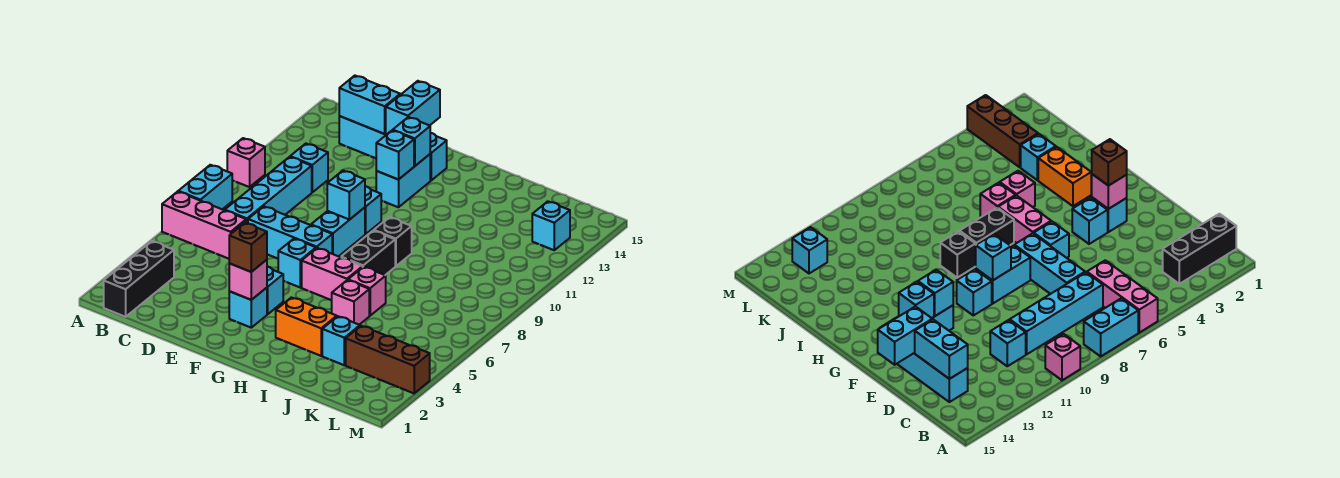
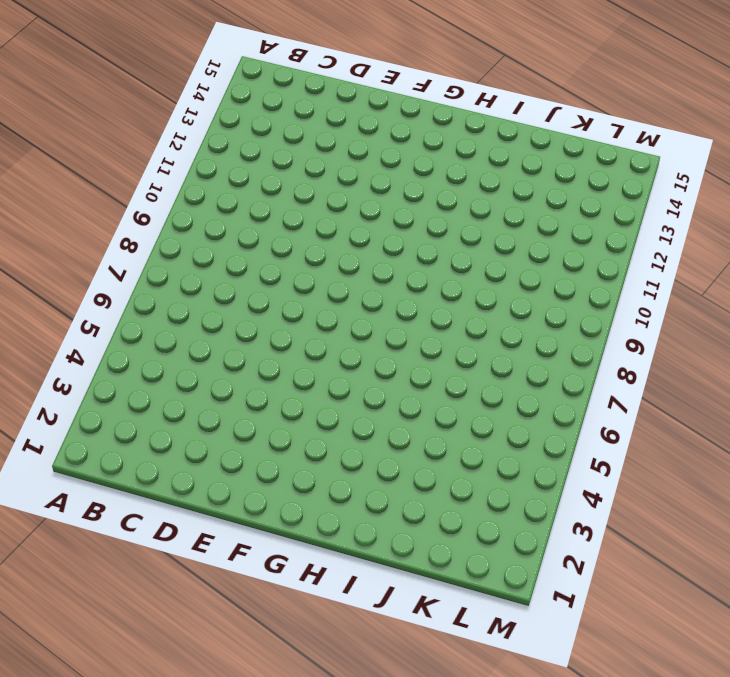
none -> pink 1x3 brick [162,192,246,259]
none -> cyan 1x2 brick [178,165,233,209]
none -> pink 1x1 brick [227,138,265,187]
none -> black 1x3 brick [104,241,174,317]

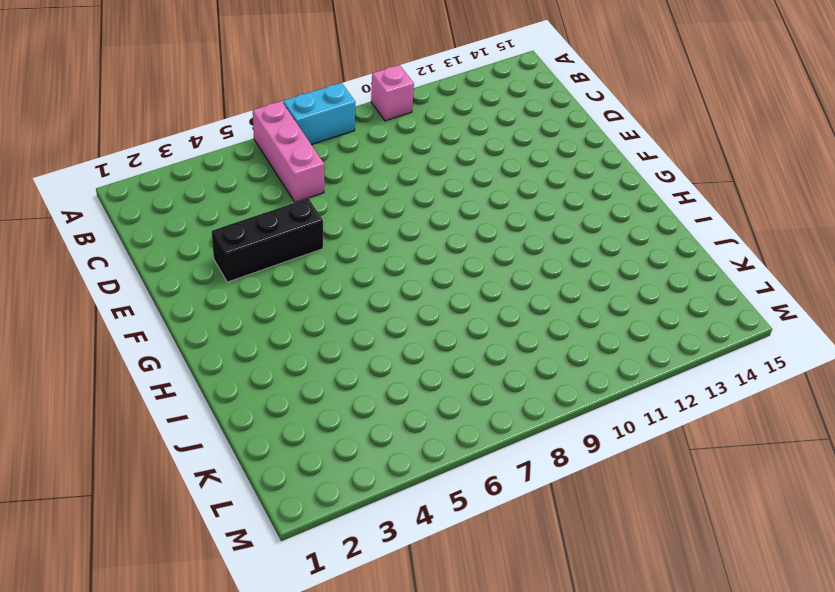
black 1x3 brick [212,198,323,282] -> black 1x3 brick moved to [104,241,174,317]
none -> cyan 1x4 brick [225,157,312,224]
none -> cyan 1x1 brick [290,144,328,192]
none -> cyan 1x4 brick [339,116,447,180]
none -> cyan 1x3 brick [248,206,332,259]

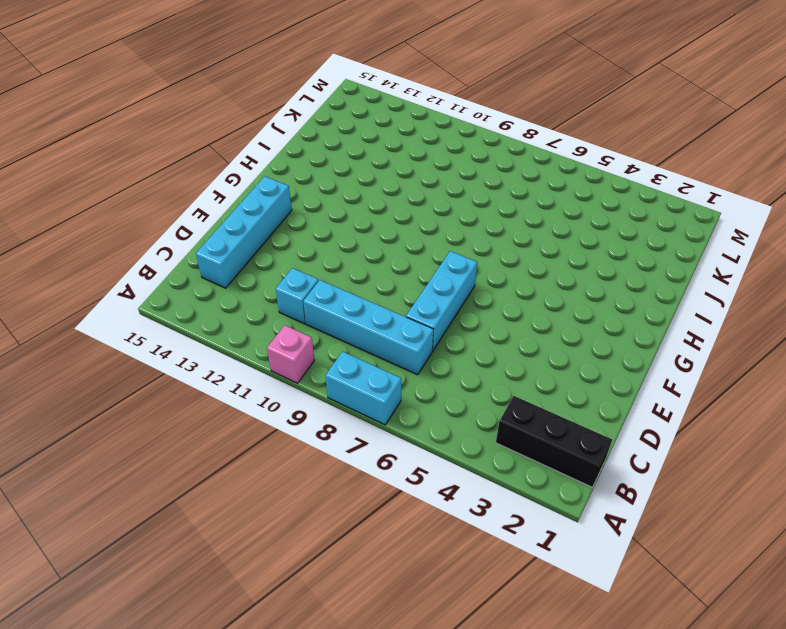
none -> pink 1x3 brick [162,192,246,259]
none -> cyan 1x1 brick [229,288,267,328]
none -> cyan 1x1 brick [267,267,283,314]
none -> cyan 1x1 brick [278,239,316,287]

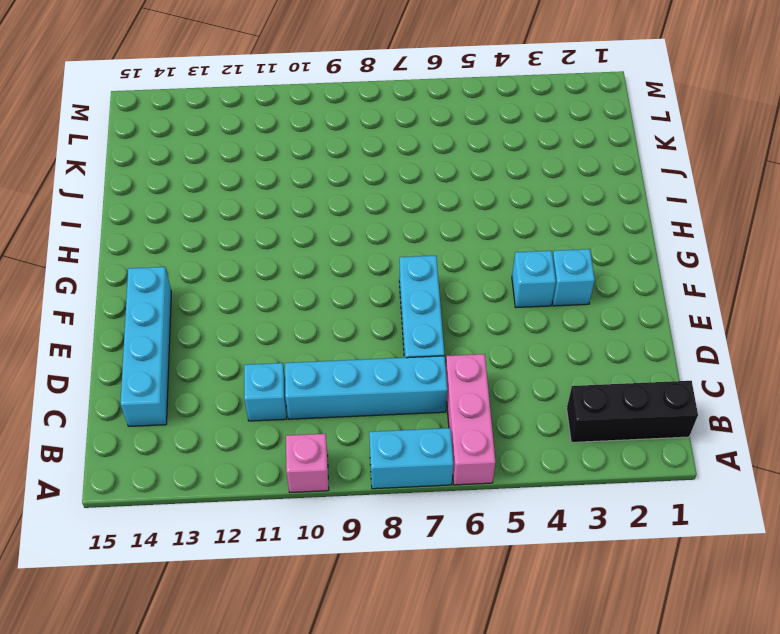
none -> cyan 1x1 brick [278,239,316,287]
none -> cyan 1x2 brick [311,207,365,256]
none -> cyan 1x1 brick [365,186,381,234]
none -> cyan 1x2 brick [376,154,430,207]

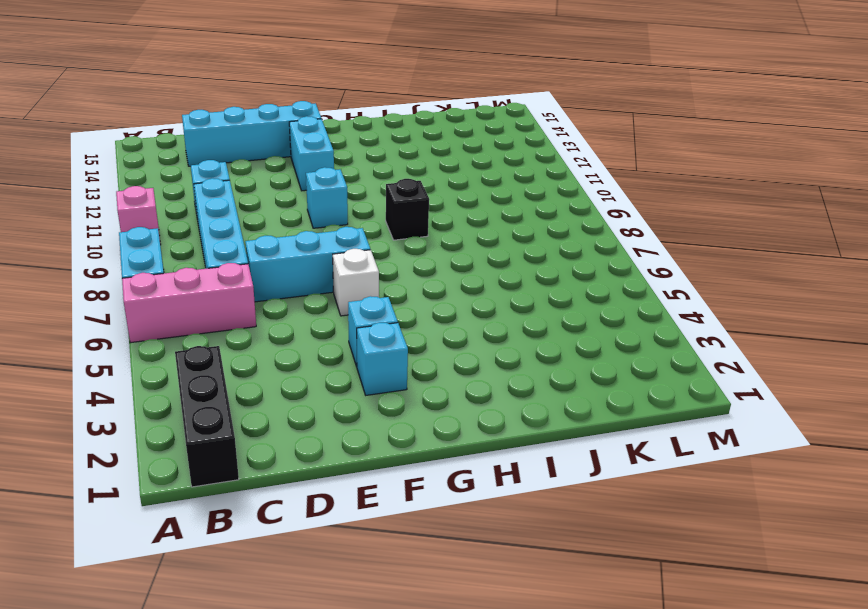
white 1x1 brick [333,249,379,316] -> cyan 1x1 brick [278,239,316,287]
none -> cyan 1x2 brick [311,207,365,256]
none -> pink 1x2 brick [302,248,363,300]
none -> orange 1x2 brick [276,297,337,356]
none -> black 1x2 brick [341,231,395,275]

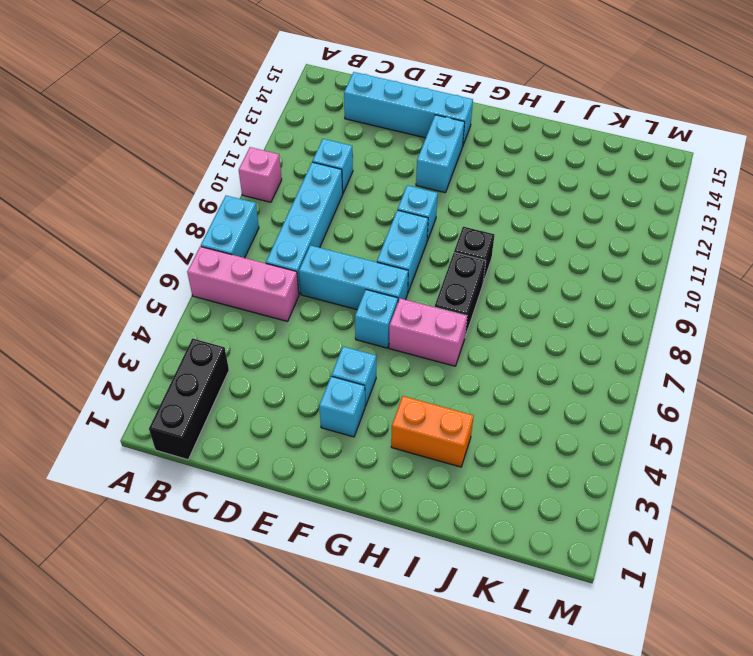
none -> pink 1x1 brick [332,280,369,325]
none -> pink 1x1 brick [348,267,386,316]
none -> cyan 1x1 brick [322,316,360,365]
none -> brown 1x3 brick [346,326,430,393]

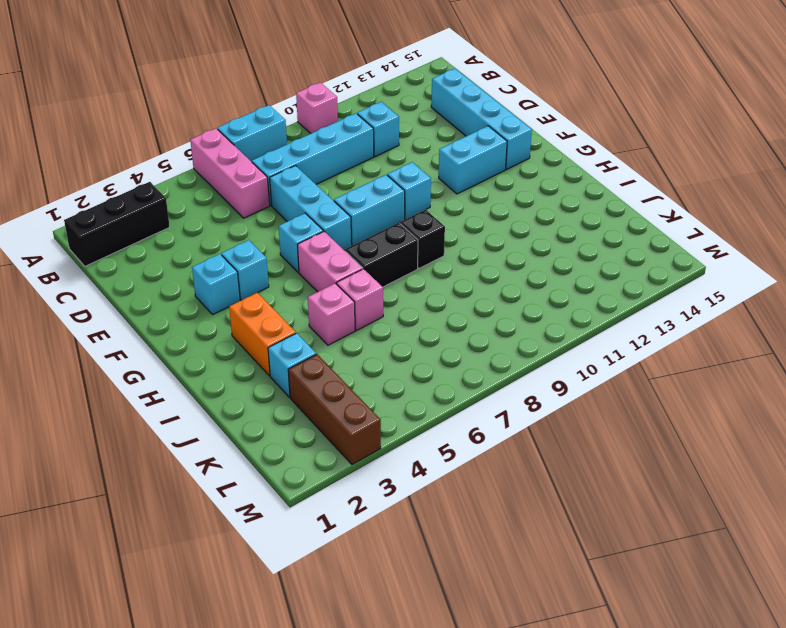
none -> cyan 1x1 brick [532,201,570,250]
none -> cyan 1x2 brick [339,76,400,134]
none -> cyan 1x2 brick [386,81,440,135]
none -> pink 1x1 brick [229,260,267,300]

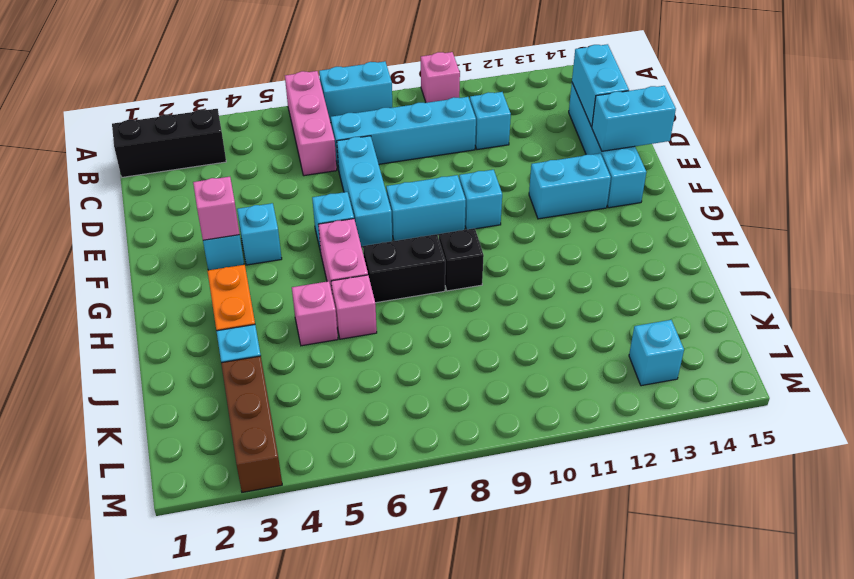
none -> cyan 1x1 brick [327,171,365,220]
none -> cyan 1x1 brick [376,130,414,180]
none -> cyan 1x1 brick [393,117,430,166]
none -> brown 1x1 brick [229,223,267,272]

